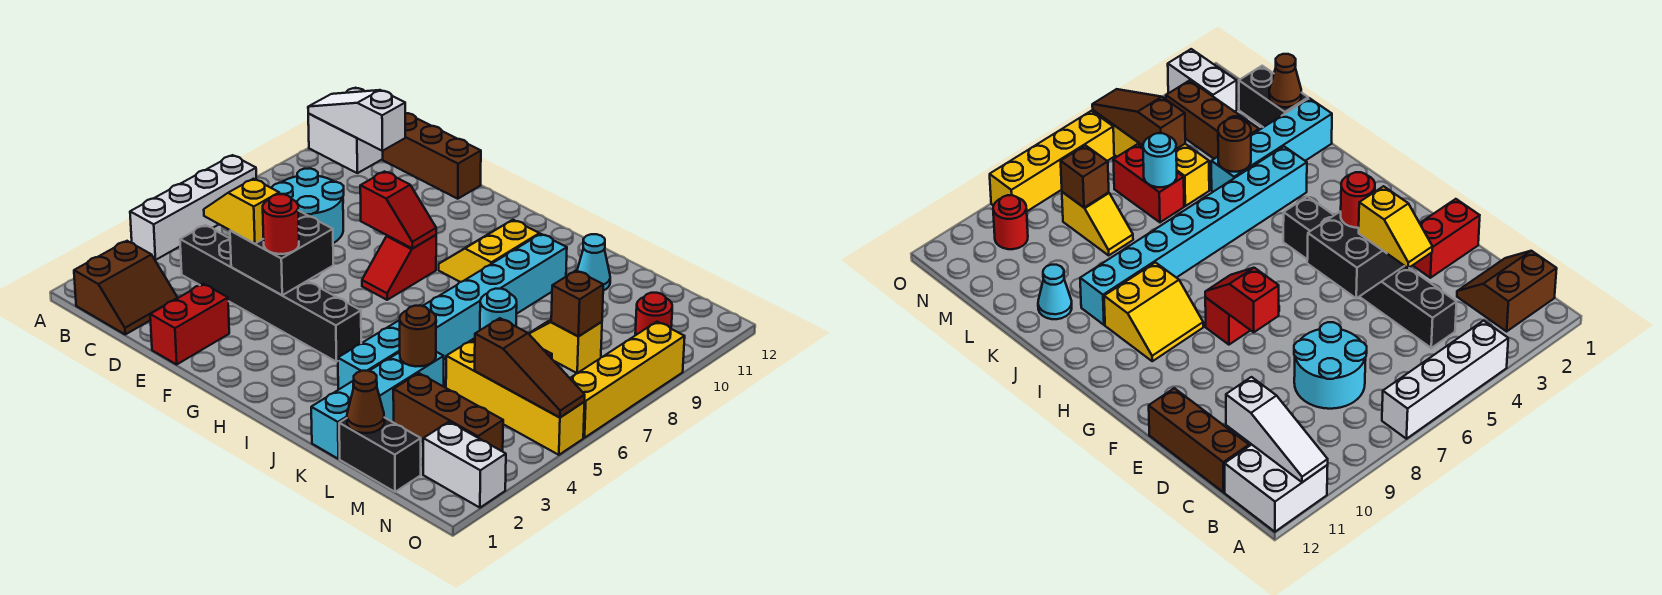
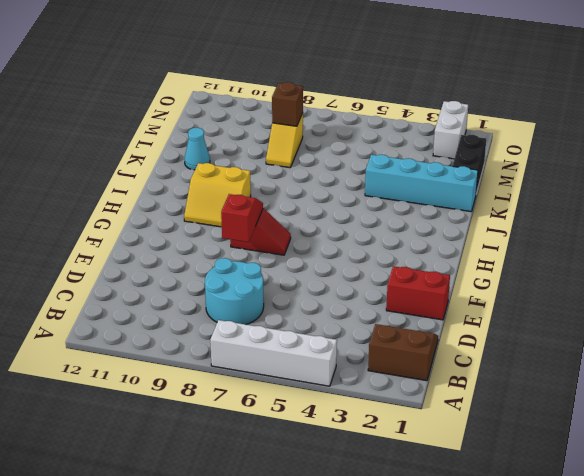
none -> white 2x2 brick [308,88,383,173]
none -> black 1x6 brick [180,225,361,362]
none -> brown 1x3 brick [383,113,481,199]
none -> cyan 1x8 brick [338,234,567,390]

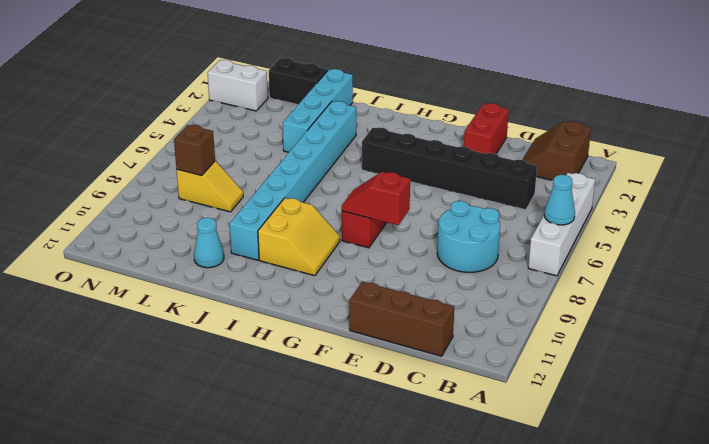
cyan 1x1 cone [544,175,575,225] -> none
none -> white 2x2 brick [308,88,383,173]
none -> brown 1x3 brick [393,373,503,451]
none -> yellow 1x4 brick [446,341,585,455]
none -> red 1x2 brick [1113,144,1184,222]

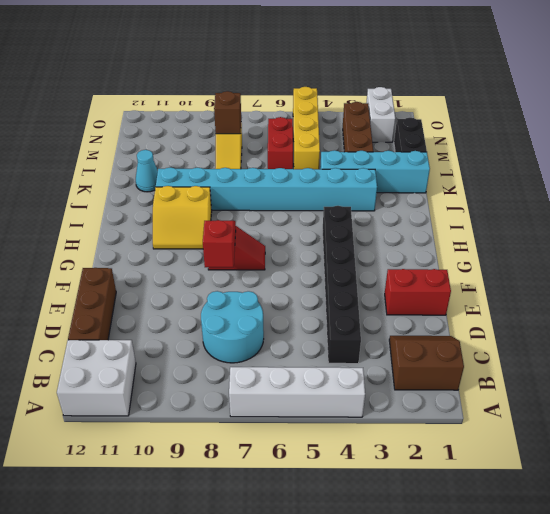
none -> red 1x1 round brick [635,293,672,335]
none -> yellow 1x4 brick [570,322,685,438]
none -> white 1x3 slope [308,90,405,151]
none -> black 2x2 brick [230,210,333,295]

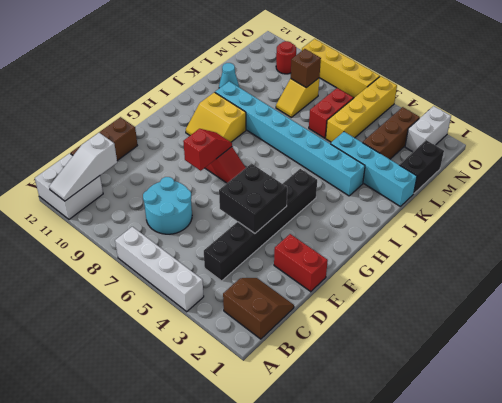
none -> brown 1x1 round brick [400,305,436,366]
none -> brown 1x1 cone [347,371,384,433]
none -> cyan 1x1 round brick [480,289,517,330]
none -> brown 1x3 slope [475,318,585,418]

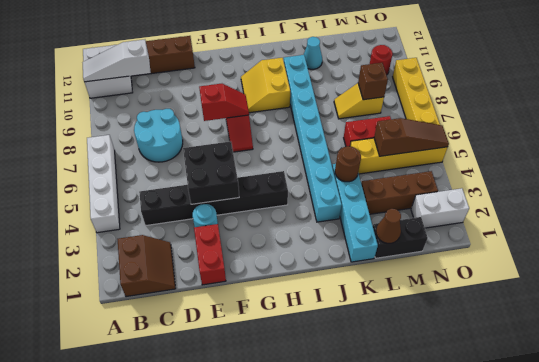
cyan 1x1 round brick [193,204,218,227] -> cyan 1x1 round brick moved to [480,289,517,330]
none -> yellow 1x2 slope [204,179,279,244]
none -> red 1x1 round brick [263,194,299,254]

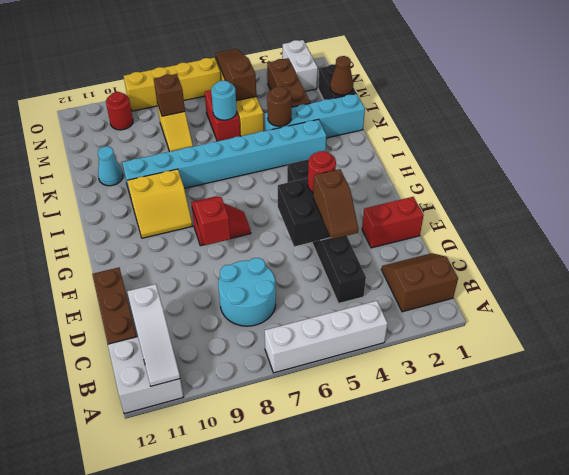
brown 1x2 slope [313,169,358,239] -> yellow 1x2 slope [204,179,279,244]

